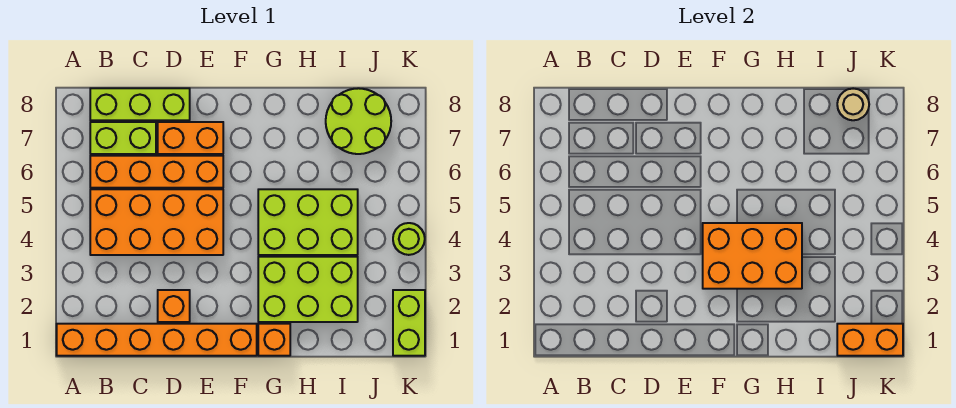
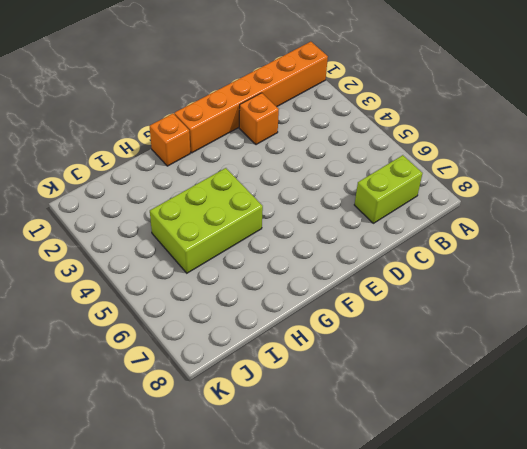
none -> orange 2x4 brick [90,189,223,255]
none -> orange 1x4 brick [90,156,223,188]
none -> lime 1x3 brick [90,88,190,120]

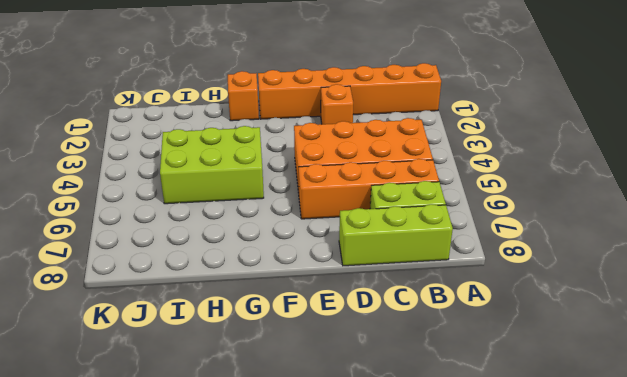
none -> orange 1x2 brick [158,122,223,154]
none -> lime 2x3 brick [258,257,358,322]
none -> lime 2x2 round brick [326,88,391,154]

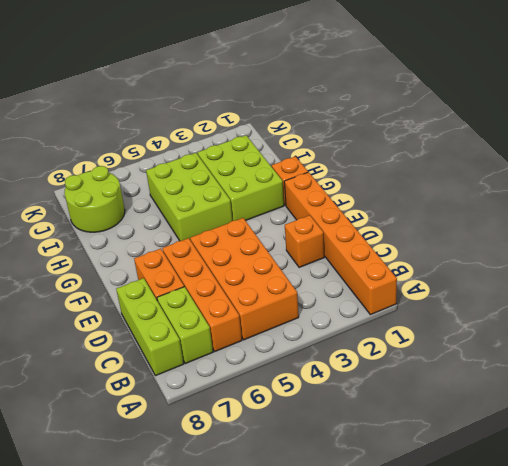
none -> lime 1x2 brick [393,290,425,356]
none -> lime 1x1 round brick [393,223,425,255]
none -> orange 2x3 brick [703,223,802,289]

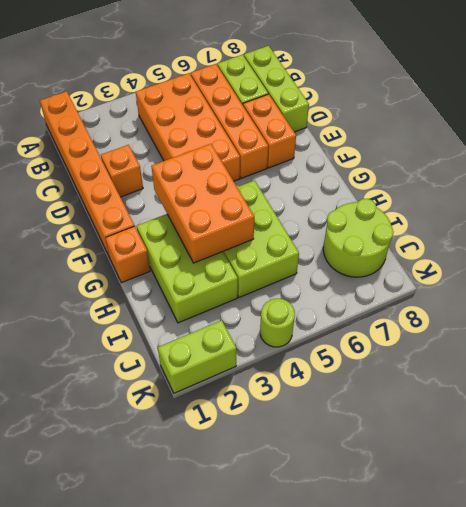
none -> orange 1x2 brick [837,324,903,356]
none -> tan 1x1 round brick [837,89,869,120]

